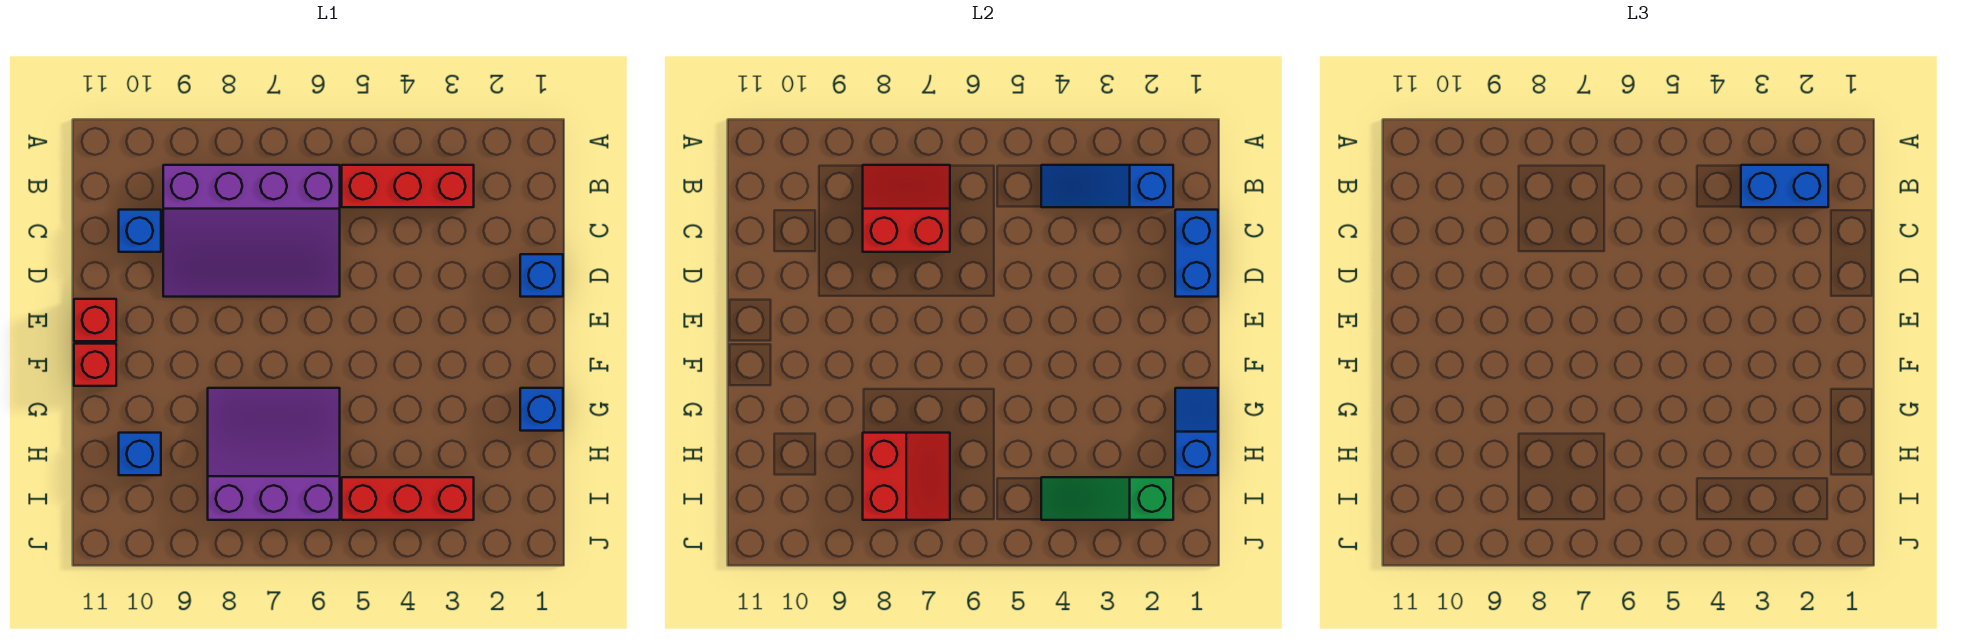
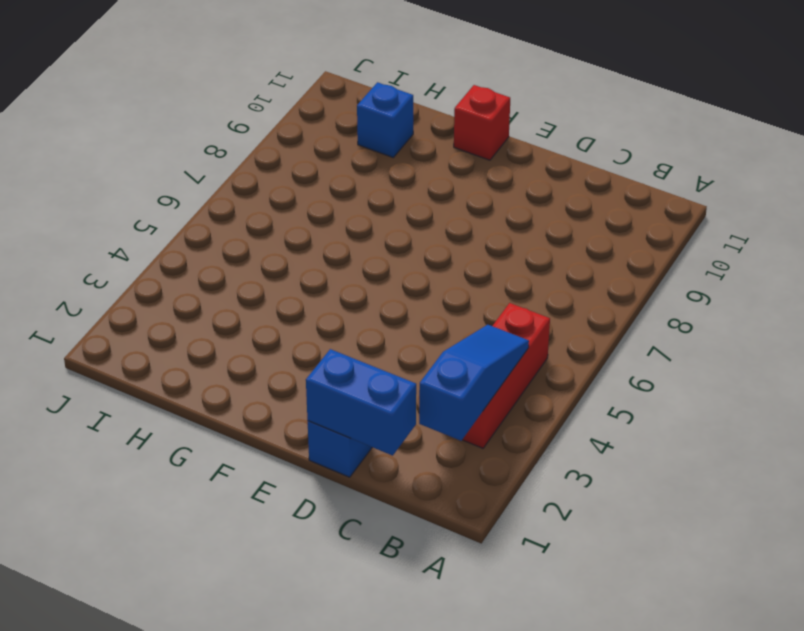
none -> purple 3x4 slope [163,165,340,297]
none -> blue 1x1 brick [119,210,161,252]
none -> red 1x1 brick [74,299,116,341]

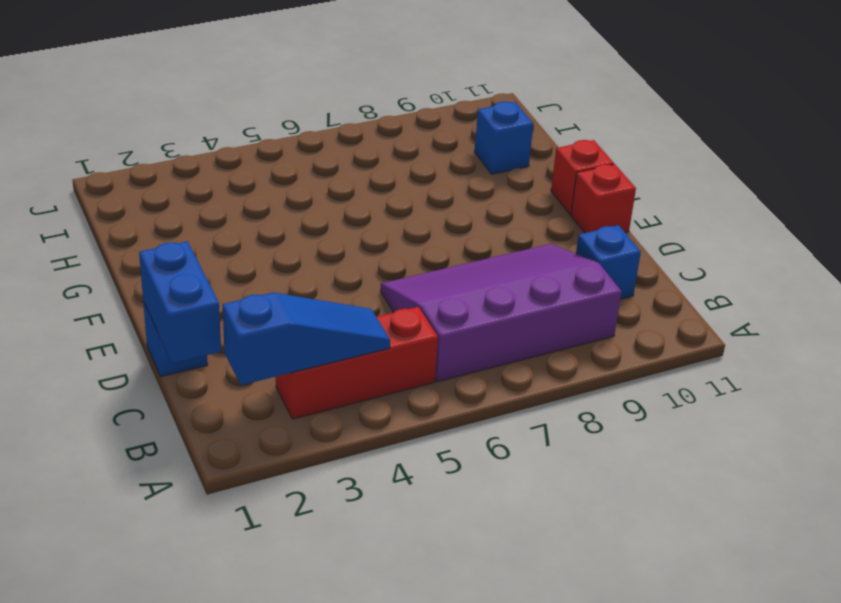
none -> blue 1x1 brick [520,388,563,431]
none -> purple 3x3 slope [208,388,340,520]
none -> red 1x3 brick [342,477,474,520]

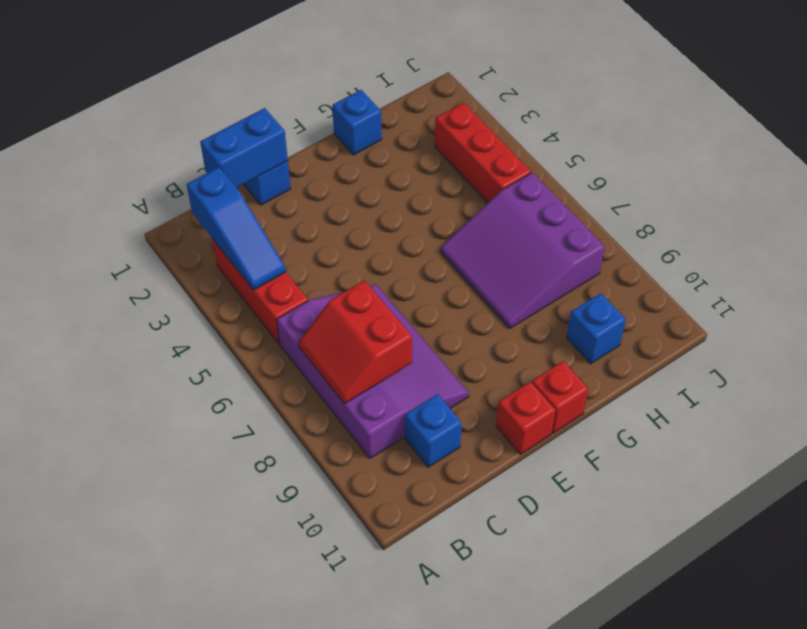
none -> blue 1x2 slope [1175,388,1218,475]
none -> red 2x2 slope [863,433,950,520]
none -> green 1x3 slope [1041,477,1173,520]

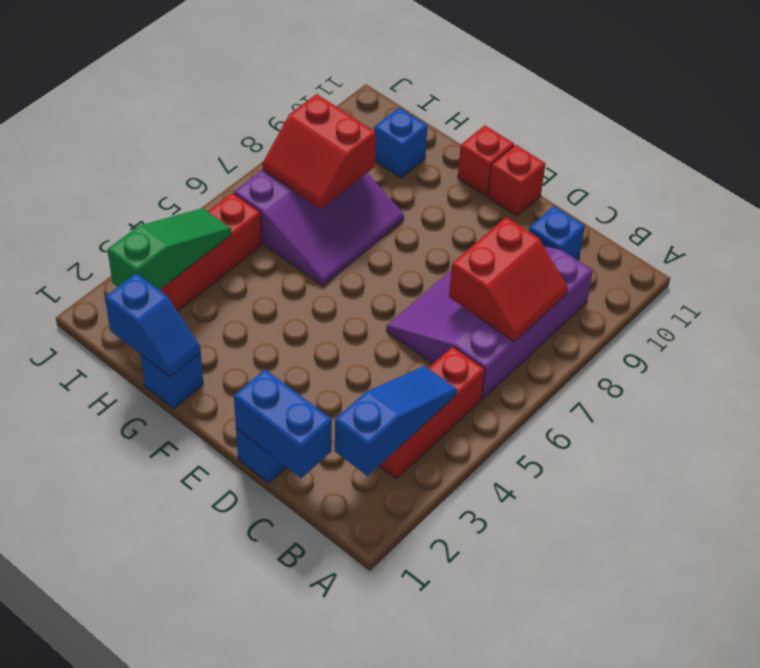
none -> blue 1x2 brick [1741,165,1828,207]

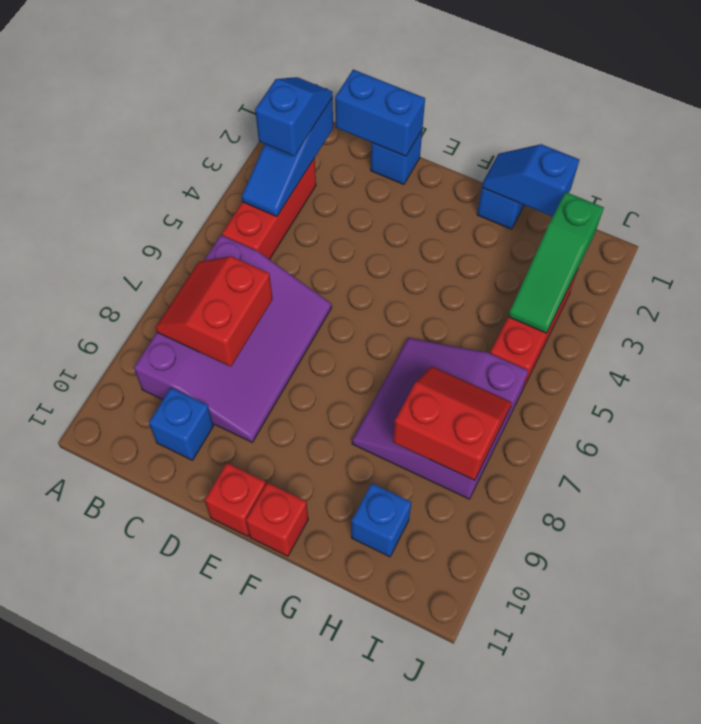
blue 1x2 slope [255,77,333,156] -> blue 1x2 brick [1741,165,1828,207]

